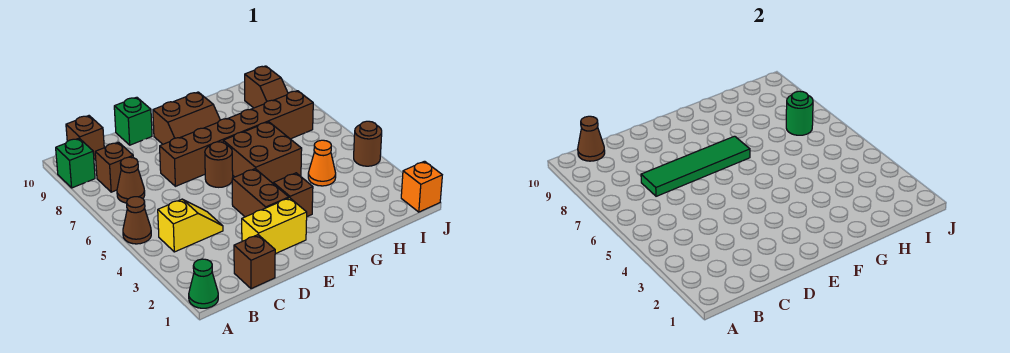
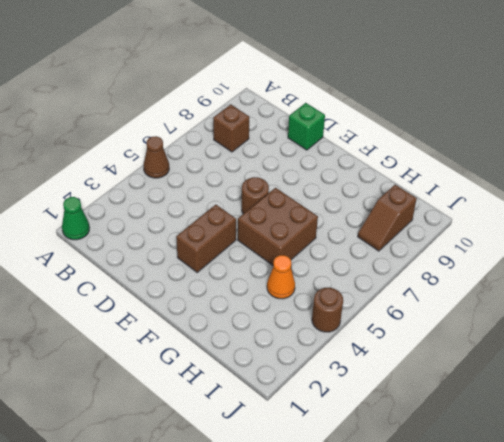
none -> green 1x1 brick [56,138,95,188]
none -> yellow 1x2 slope [158,199,223,252]
none -> brown 1x1 cone [117,157,145,203]

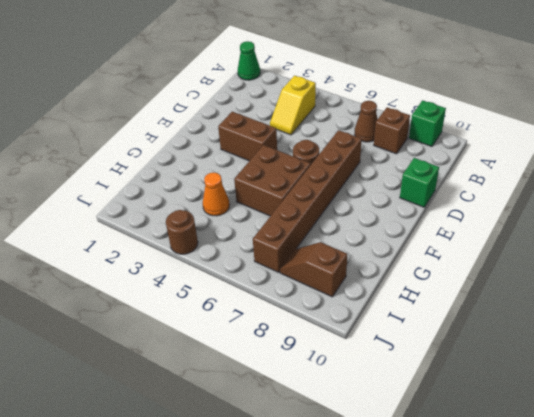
none -> brown 1x1 cone [123,197,151,244]
none -> brown 1x1 brick [66,116,104,159]
none -> brown 1x1 brick [234,235,275,289]

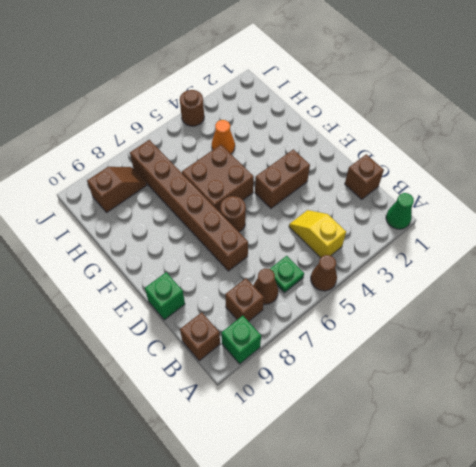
green 1x1 plate [270,256,304,293] -> none
none -> yellow 1x2 brick [242,198,307,254]
none -> brown 2x2 slope [153,92,220,144]
none -> brown 1x1 brick [273,173,313,216]

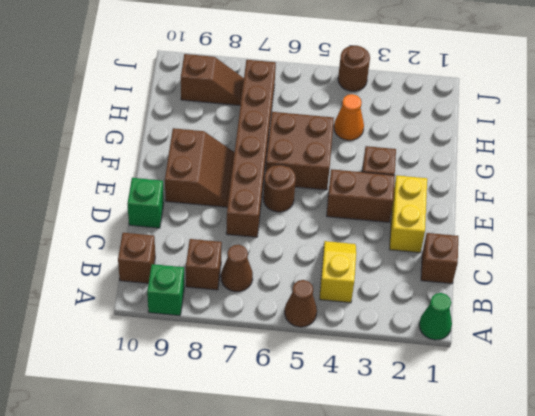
none -> orange 1x1 brick [401,161,442,212]
none -> brown 1x1 cone [578,116,605,161]
none -> green 1x4 tile [641,136,750,196]

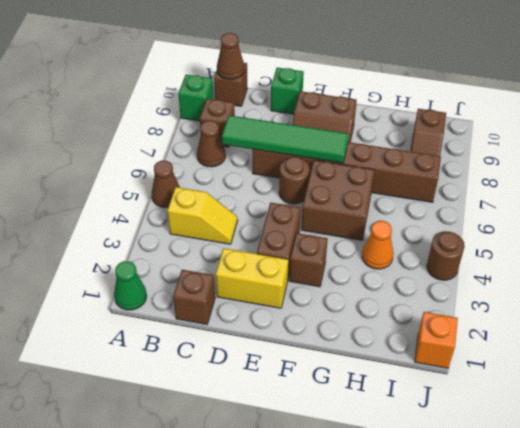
none -> green 1x1 round brick [786,91,813,135]

